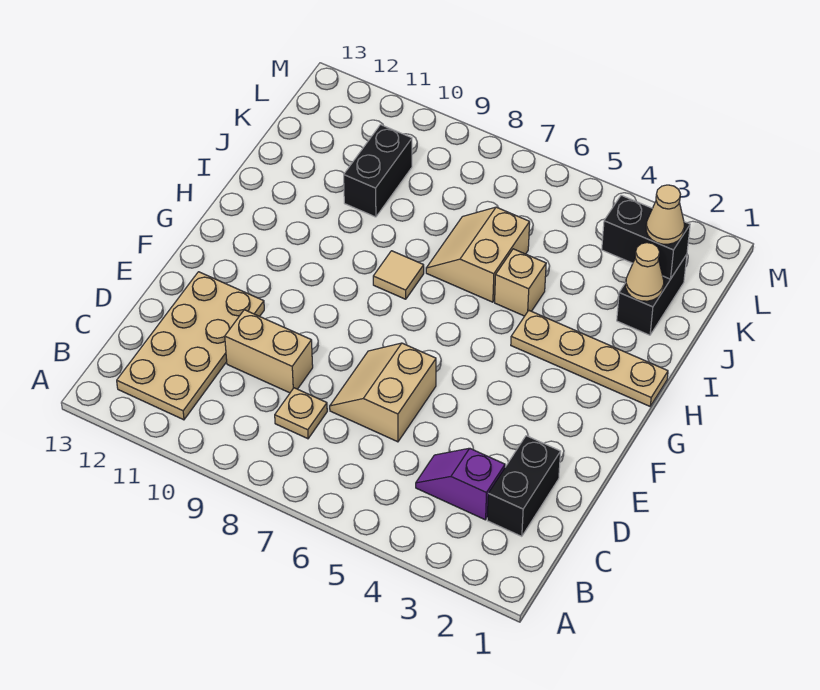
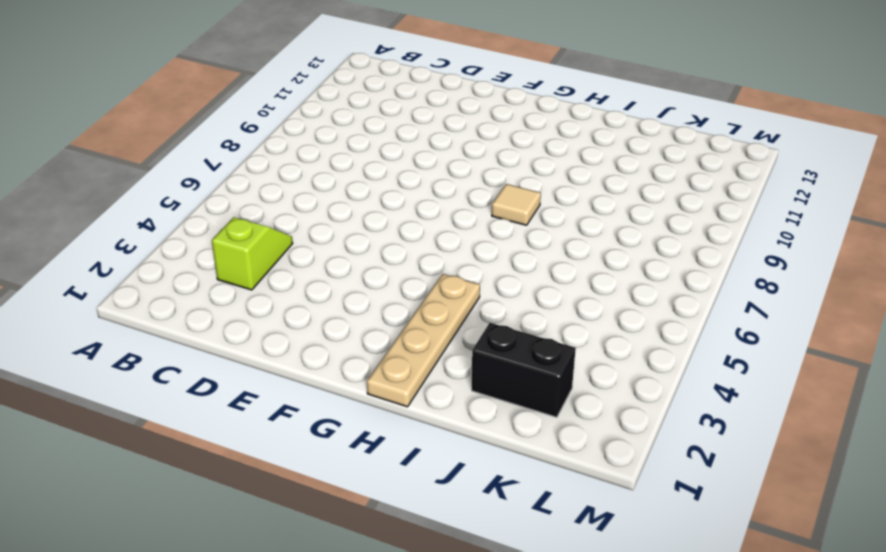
lime 1x2 slope [212,217,293,290] -> purple 1x2 slope [416,448,505,520]
none -> tan 2x4 plate [117,272,264,420]
none -> black 1x2 brick [487,436,561,536]
none -> tan 1x1 plate [275,388,327,439]

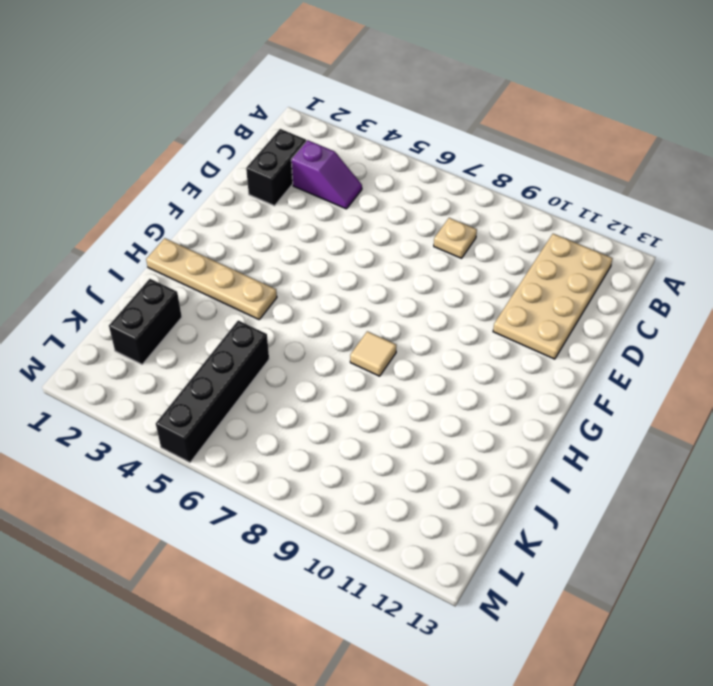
black 1x4 brick [156,321,269,462] -> none
none -> tan 2x2 slope [330,343,436,442]
none -> tan 1x2 brick [225,310,313,393]
none -> tan 1x1 brick [495,249,546,316]

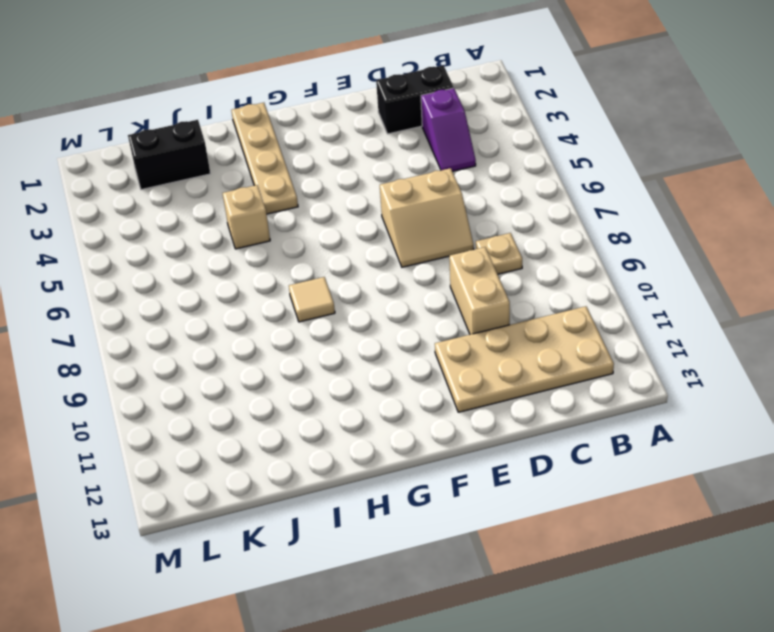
none -> tan 2x2 slope [426,207,530,302]
none -> black 1x2 brick [344,125,412,217]
none -> tan 1x1 cone [626,243,664,301]

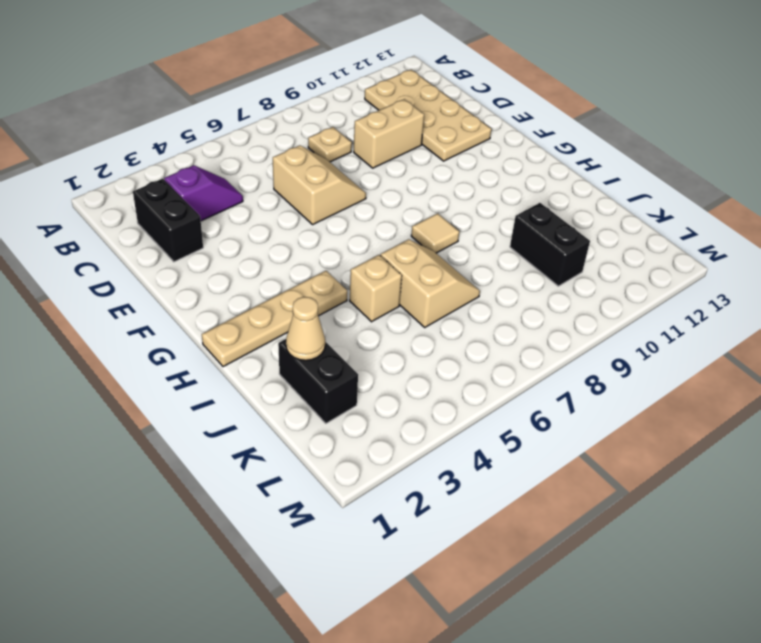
none -> black 1x2 brick [602,195,690,279]
none -> tan 1x1 cone [646,185,684,244]

